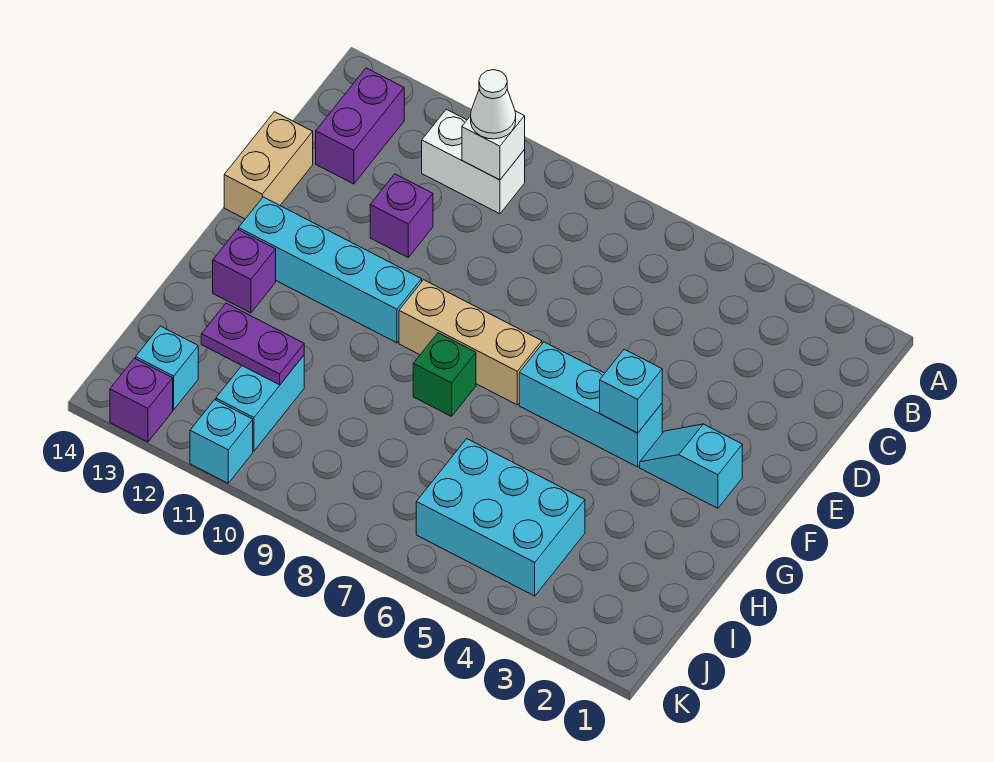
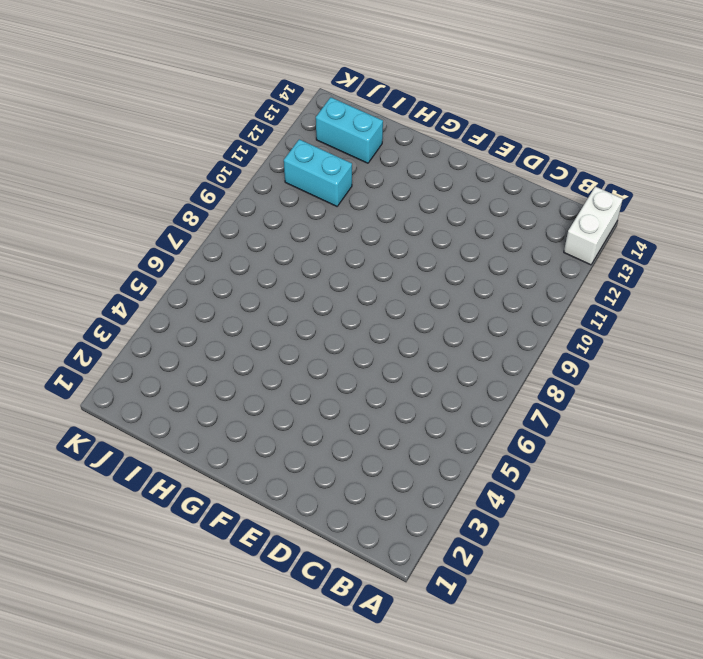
white 1x2 brick [564,186,623,265] -> white 1x2 brick moved to [422,109,525,214]
cyan 1x2 brick [316,97,383,163] -> cyan 1x1 brick [136,326,198,410]
none -> purple 1x2 brick [316,68,404,184]
none -> purple 1x1 brick [370,174,433,257]
none -> tan 1x2 brick [224,112,313,219]

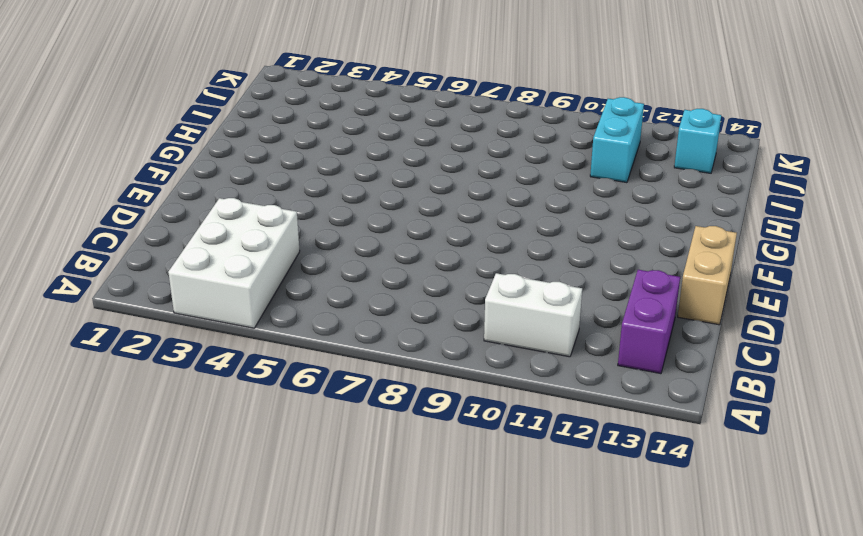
white 2x3 brick [168,198,300,328] -> none
none -> purple 1x1 brick [370,174,433,257]
none -> cyan 1x2 slope [640,424,742,508]
none -> cyan 1x3 brick [519,342,662,467]

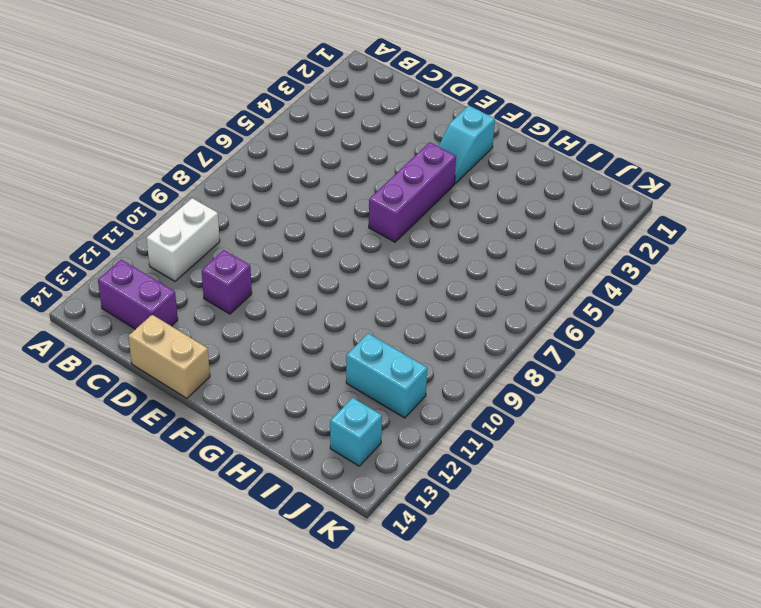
purple 1x3 brick [369,142,456,242] -> cyan 1x3 brick [519,342,662,467]
none -> tan 1x3 brick [399,280,542,405]
none -> cyan 1x4 brick [239,197,422,343]
none -> green 1x1 brick [413,333,476,416]

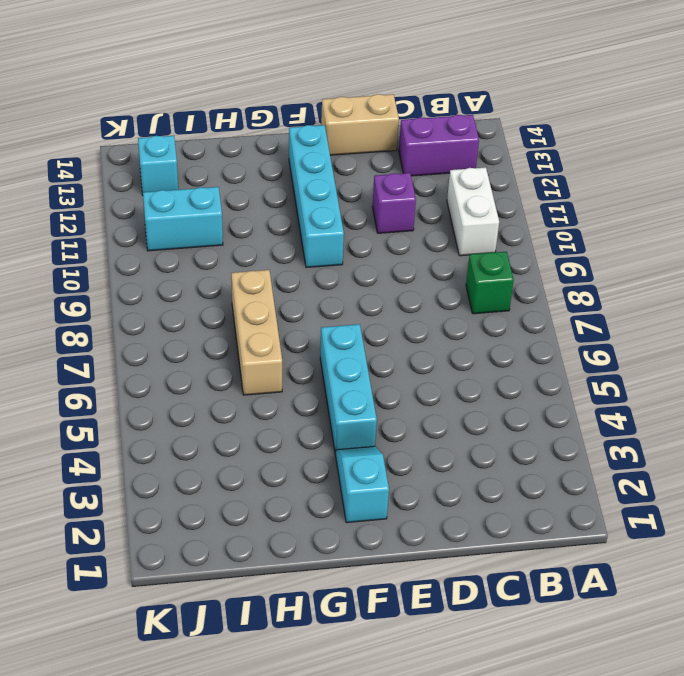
green 1x1 brick [466,252,514,314] -> green 1x1 brick moved to [413,333,476,416]
tan 1x3 brick [231,270,282,395] -> tan 1x3 brick moved to [399,280,542,405]
none -> purple 1x1 brick [213,229,276,313]
none -> cyan 2x3 brick [416,439,585,596]
none -> cyan 1x1 brick [190,400,253,483]

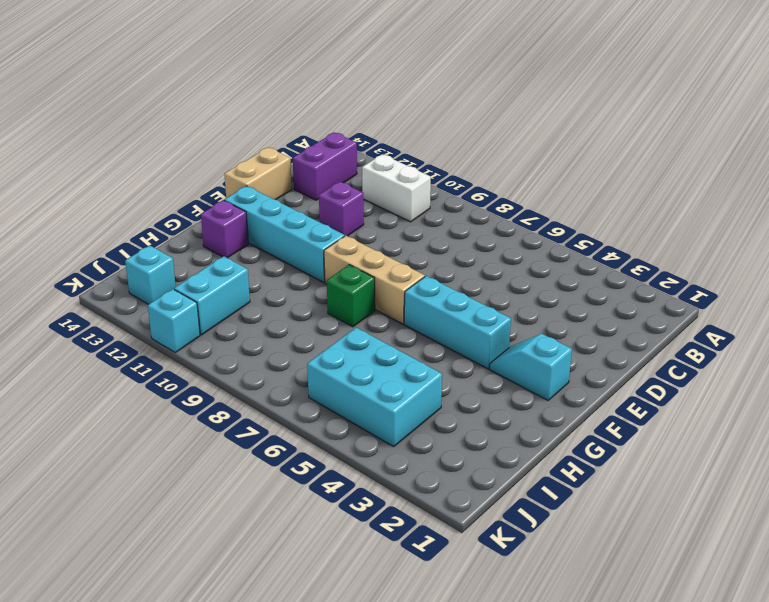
none -> purple 1x1 brick [110,358,173,442]
none -> white 1x1 brick [462,111,525,180]
none -> cyan 1x1 brick [600,349,662,433]

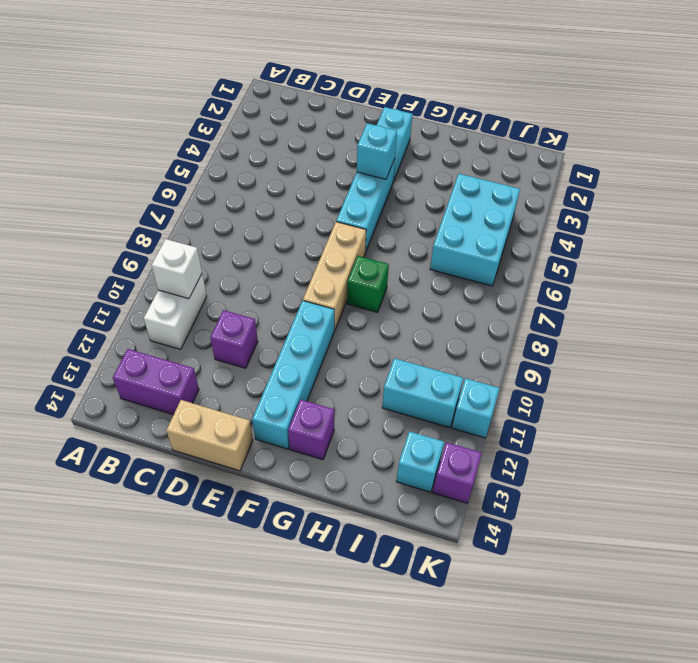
none -> purple 1x2 plate [201,303,304,385]
none -> white 1x1 cone [471,70,516,139]

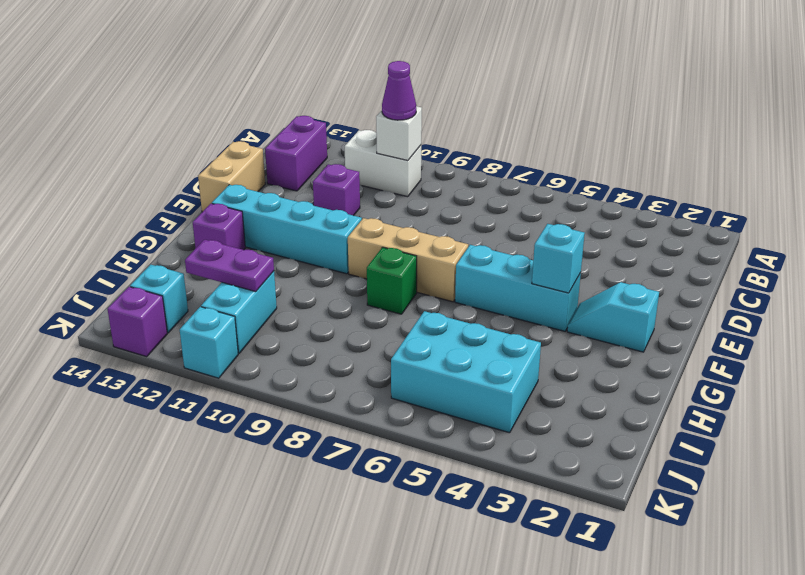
purple 1x1 cone [382,61,416,120] -> white 1x1 cone [471,70,516,139]

